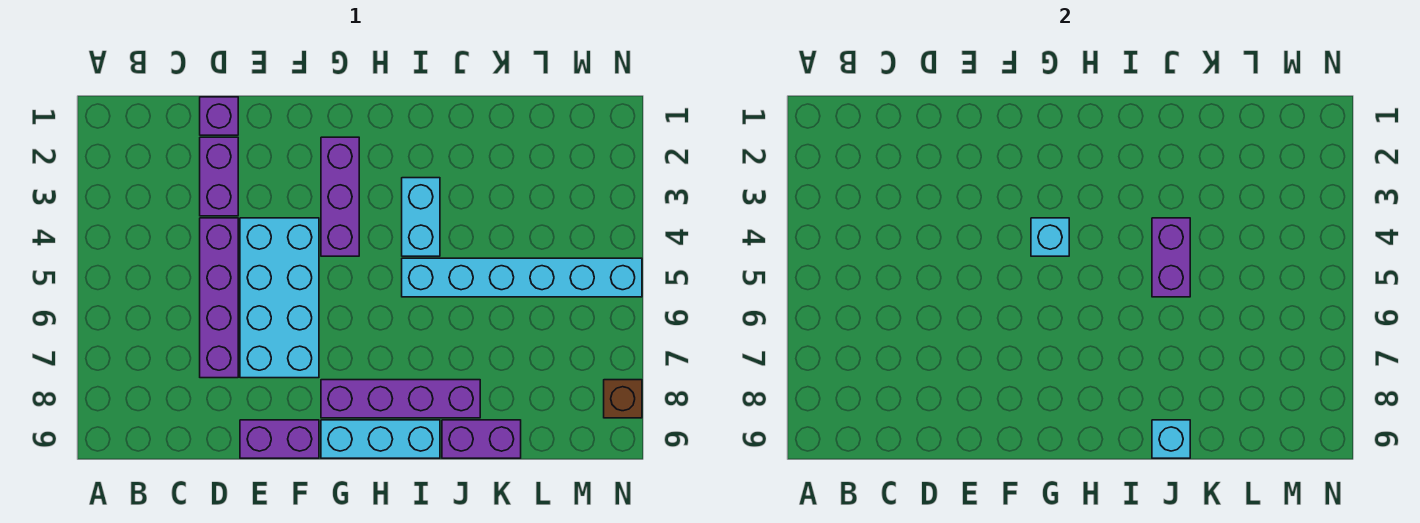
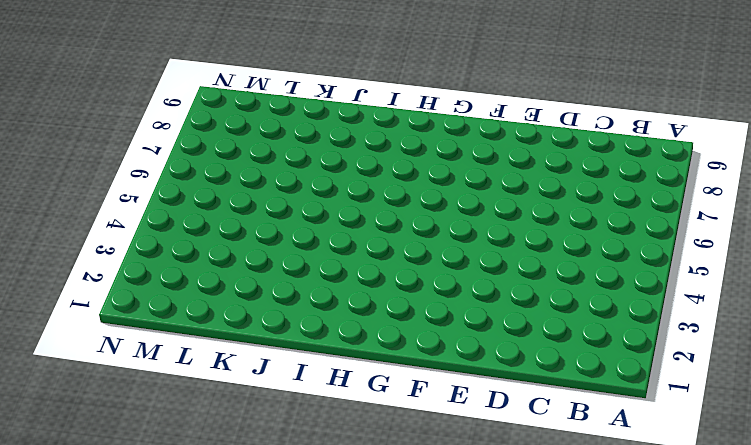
none -> purple 1x1 brick [200,97,238,135]
none -> purple 1x2 brick [200,137,238,216]
none -> purple 1x4 brick [200,218,238,378]

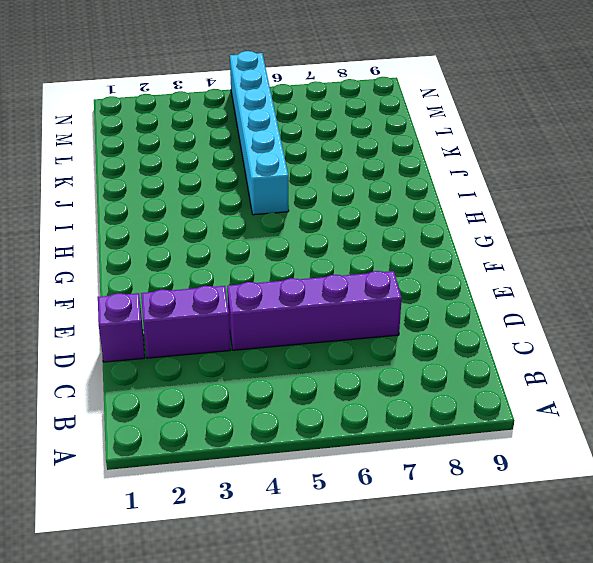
none -> cyan 2x4 brick [240,218,319,378]
none -> purple 1x2 brick [240,420,319,458]
none -> purple 1x3 brick [321,137,359,256]

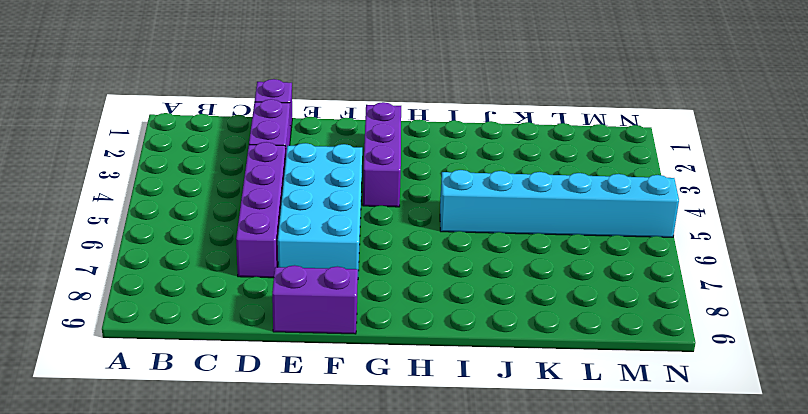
none -> purple 1x4 brick [321,380,480,418]
none -> cyan 1x3 brick [321,420,440,458]
none -> cyan 1x2 brick [402,178,440,256]

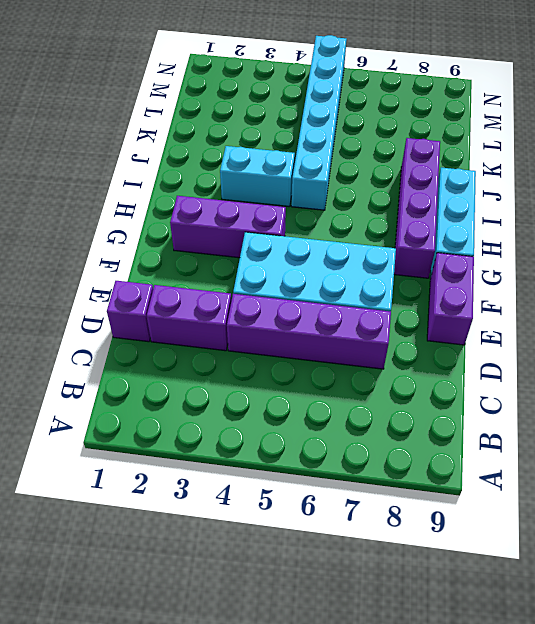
none -> purple 1x2 brick [442,420,521,458]
none -> brown 1x1 brick [604,380,642,418]
none -> cyan 1x1 brick [1031,218,1069,256]

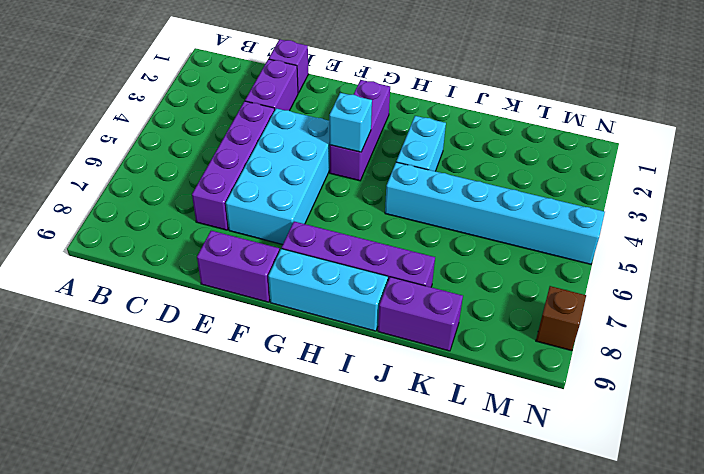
none -> purple 1x2 brick [1152,218,1190,297]
none -> cyan 1x1 brick [1152,420,1190,458]

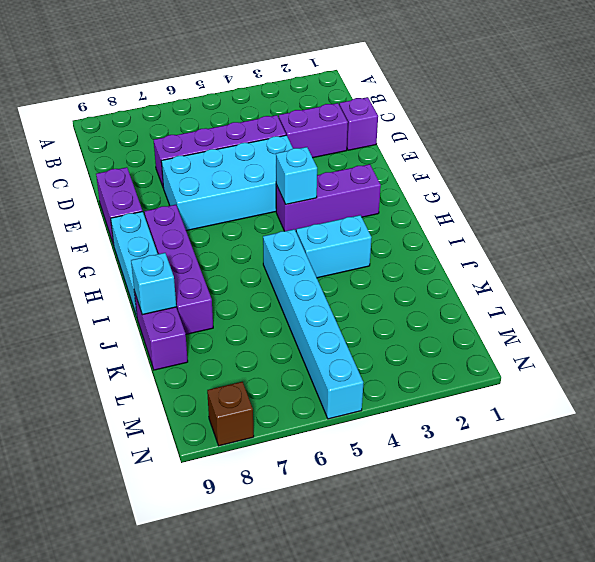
none -> purple 1x2 brick [1152,218,1190,297]

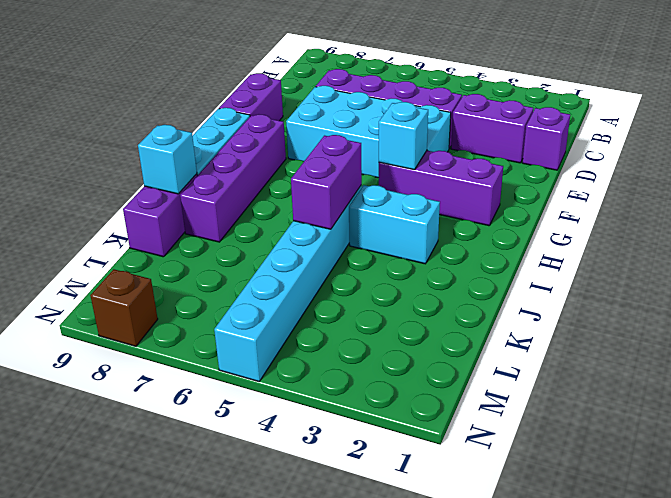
purple 1x2 brick [291,135,362,229] -> purple 1x2 brick turned to [1152,218,1190,297]

